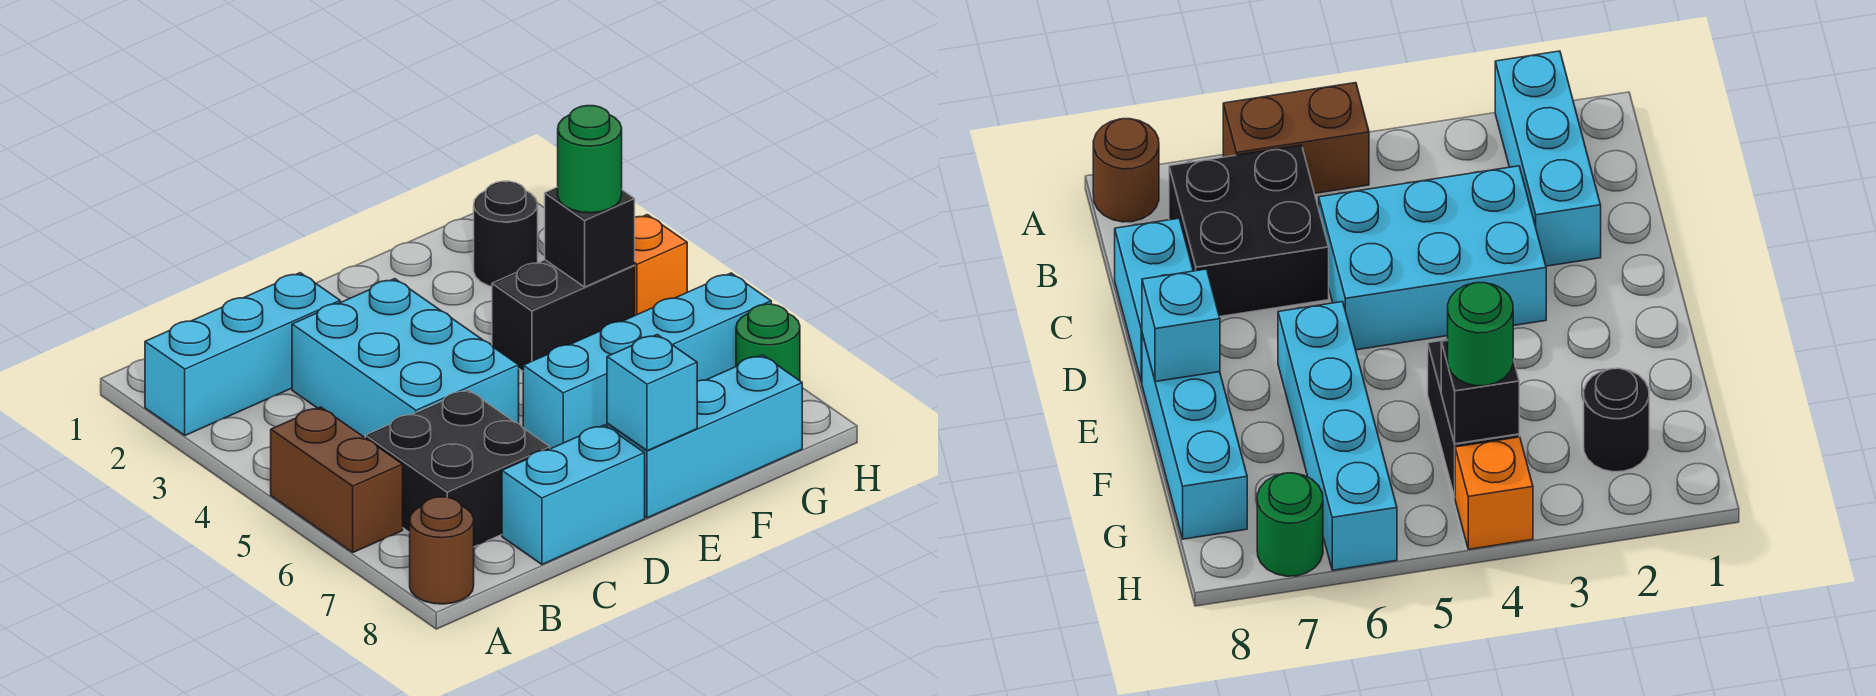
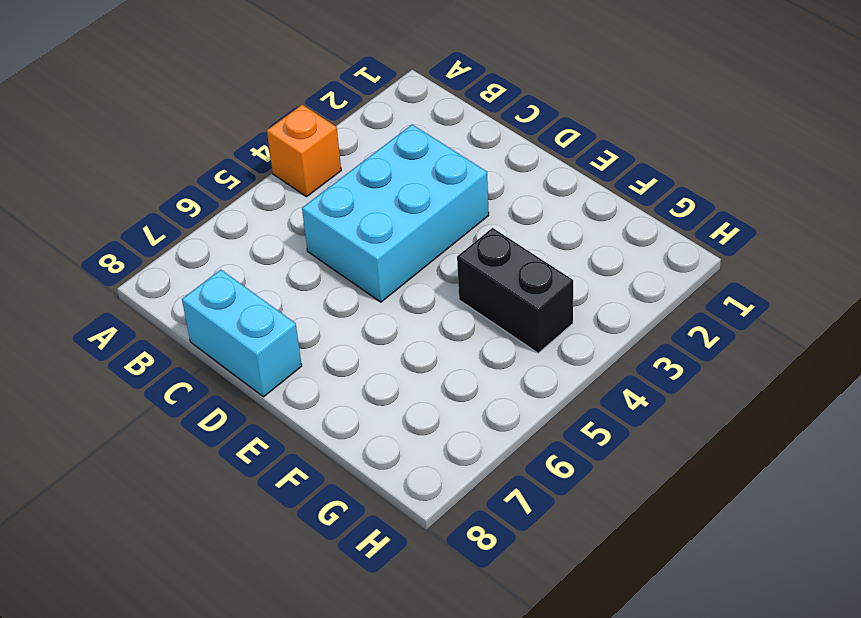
orange 1x1 brick [267,105,341,197] -> orange 1x1 brick moved to [634,215,687,315]
none -> cyan 1x3 brick [145,273,340,435]
none -> brown 1x2 brick [271,407,403,552]
none -> brown 1x1 round brick [410,497,474,604]

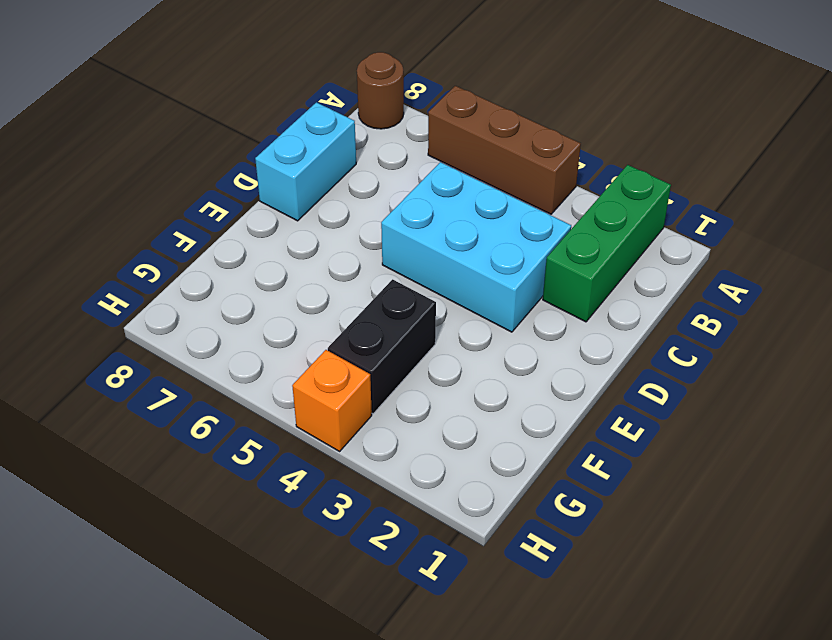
green 1x3 brick [543,165,671,322] -> cyan 1x3 brick [145,273,340,435]
brown 1x3 brick [428,86,581,214] -> brown 1x2 brick [271,407,403,552]
none -> black 2x2 brick [365,390,550,547]
none -> cyan 1x4 brick [523,273,771,449]
none -> cyan 1x3 brick [607,355,802,518]

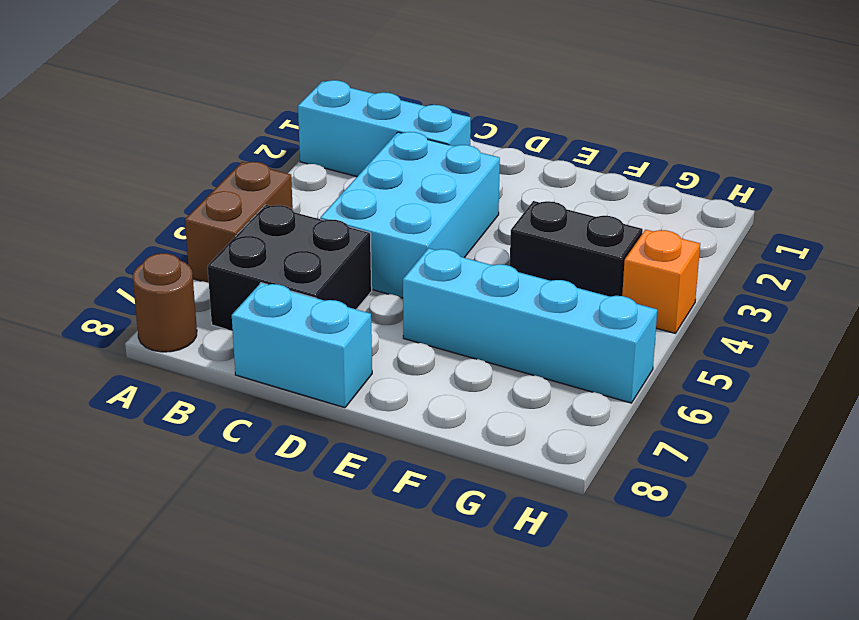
none -> cyan 1x3 brick [607,355,802,518]
none -> black 1x1 round brick [474,181,538,286]
none -> green 1x1 round brick [736,304,800,381]

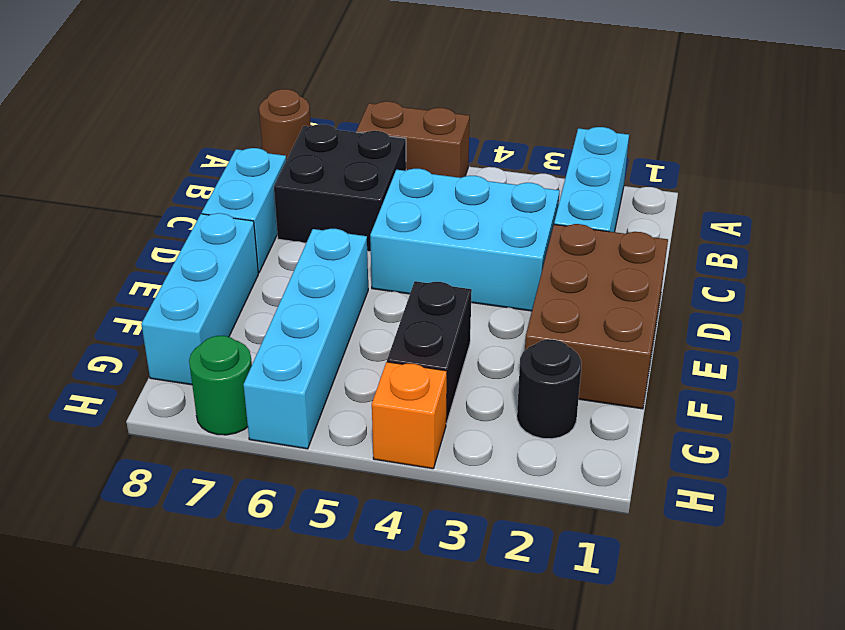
brown 2x3 brick [525,224,668,409] -> none
none -> cyan 1x1 brick [607,335,697,451]
none -> black 1x1 brick [545,187,635,287]
none -> green 1x1 round brick [558,106,622,213]

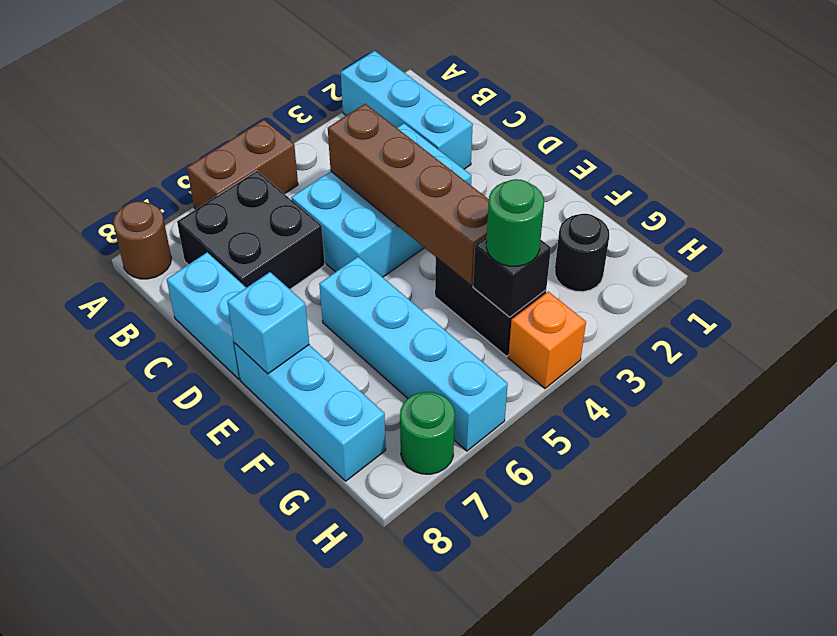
brown 1x4 brick [328,104,489,286] -> none

